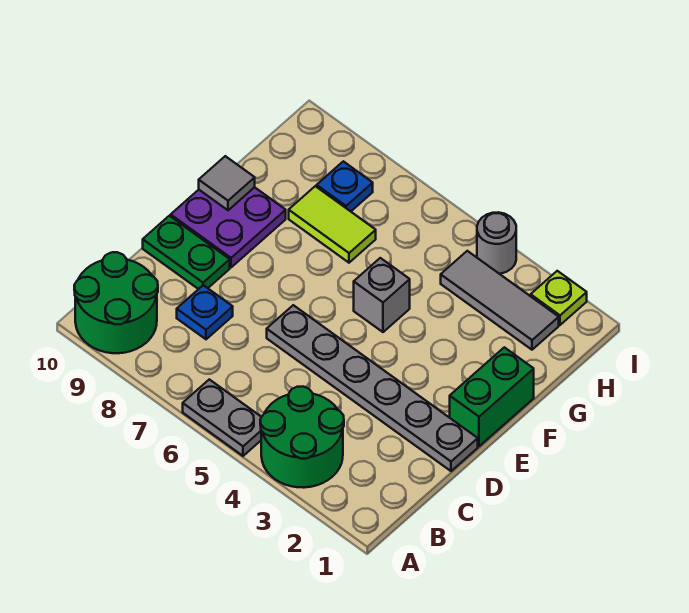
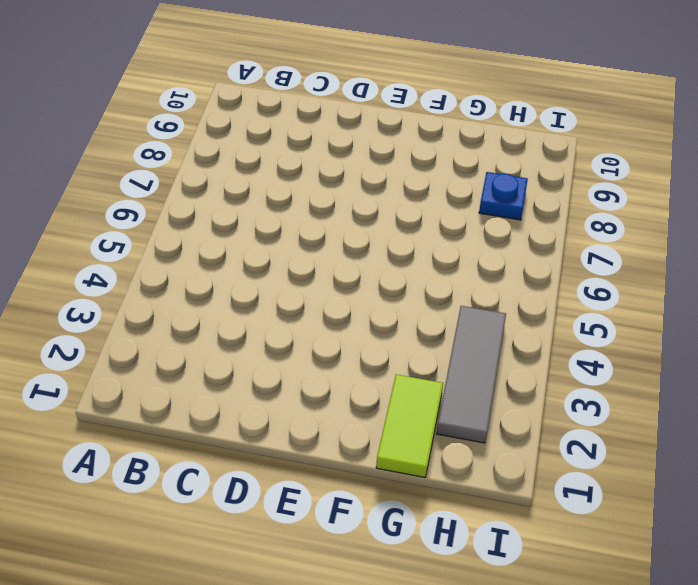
lime 1x2 tile [376,374,443,477] -> lime 1x2 tile moved to [289,186,376,263]
none -> green 2x2 round brick [260,387,344,488]
none -> grey 1x2 plate [183,379,261,456]
none -> green 2x2 round brick [74,252,158,353]

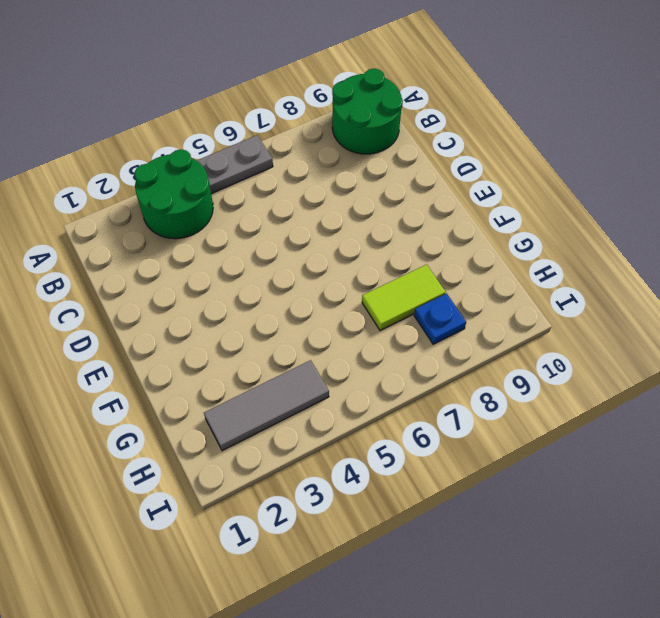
none -> blue 1x1 plate [177,285,233,339]
none -> grey 1x6 plate [267,305,478,471]
none -> green 1x2 plate [143,216,230,289]

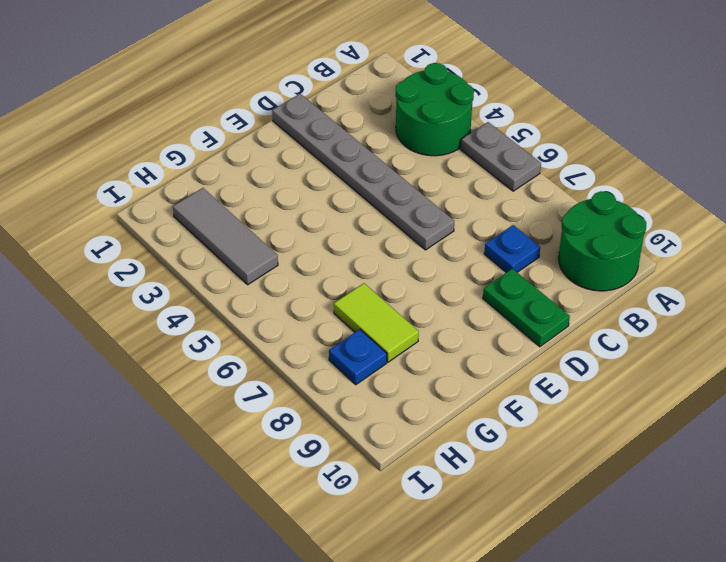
none -> green 1x2 brick [450,347,534,446]
none -> purple 2x2 plate [171,187,286,267]
none -> grey 1x1 brick [354,258,410,332]

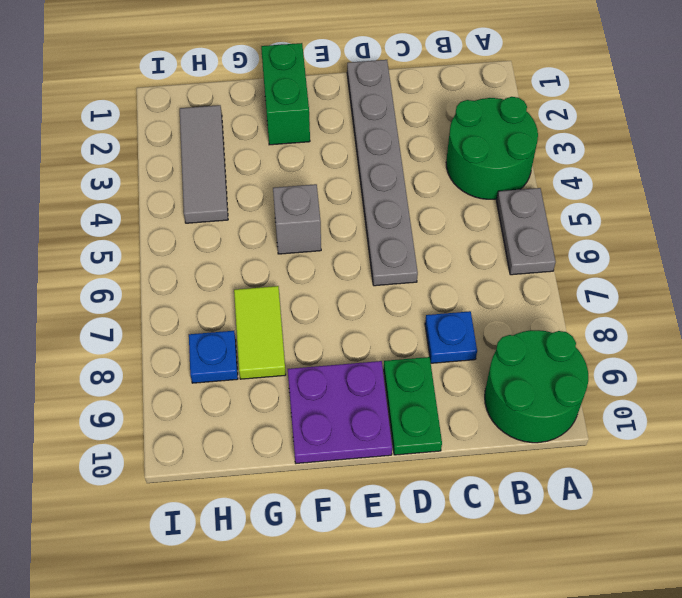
green 1x2 brick [261,43,310,145] -> green 1x2 brick turned to [450,347,534,446]
none -> lime 1x1 plate [531,271,587,325]
none -> grey 1x1 round brick [477,212,516,274]
none -> grey 1x1 tile [199,156,255,210]

